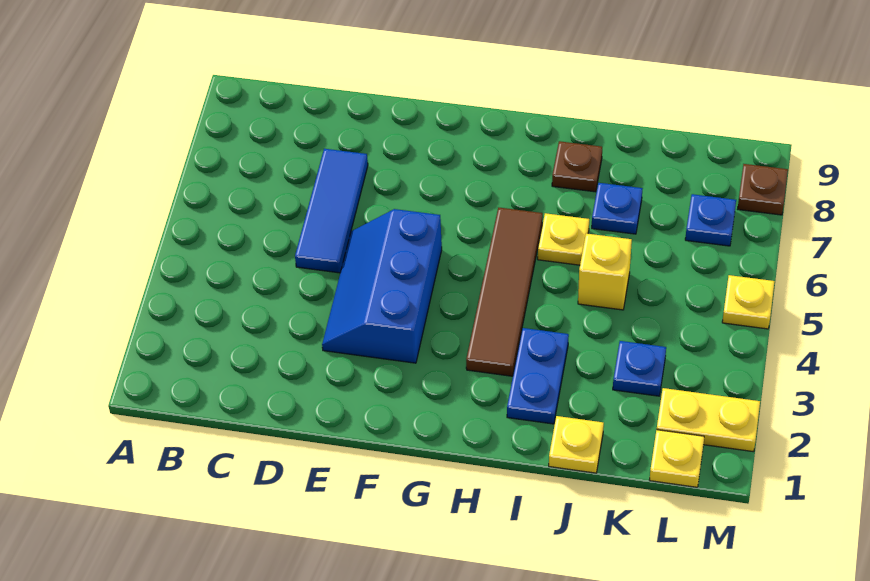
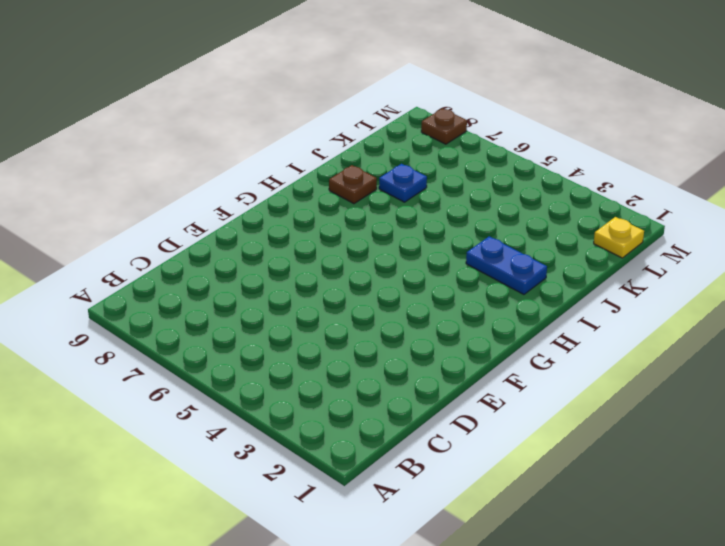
none -> blue 1x3 tile [295,149,368,273]
none -> blue 2x3 slope [322,209,442,363]
none -> brown 1x4 tile [466,208,543,376]

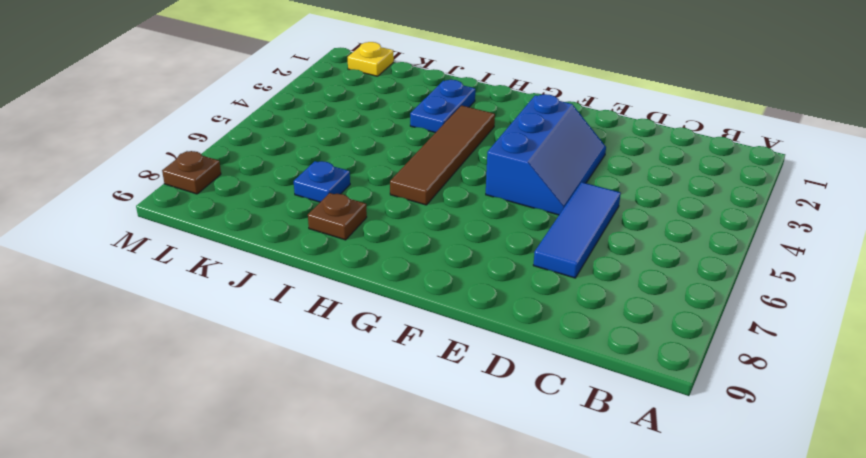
none -> yellow 1x1 plate [538,213,589,265]
none -> yellow 1x1 plate [549,416,604,473]
none -> yellow 1x1 brick [578,233,632,310]

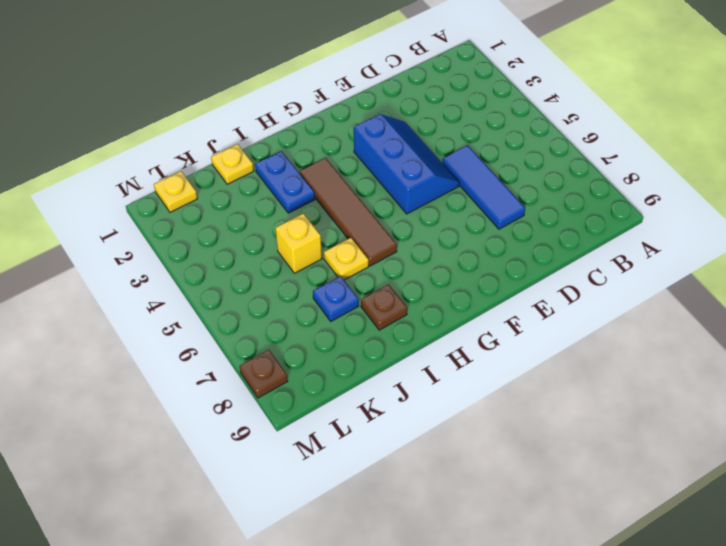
none -> blue 1x1 plate [613,341,666,396]
none -> yellow 1x2 plate [657,388,760,452]
none -> blue 1x1 plate [685,194,736,246]

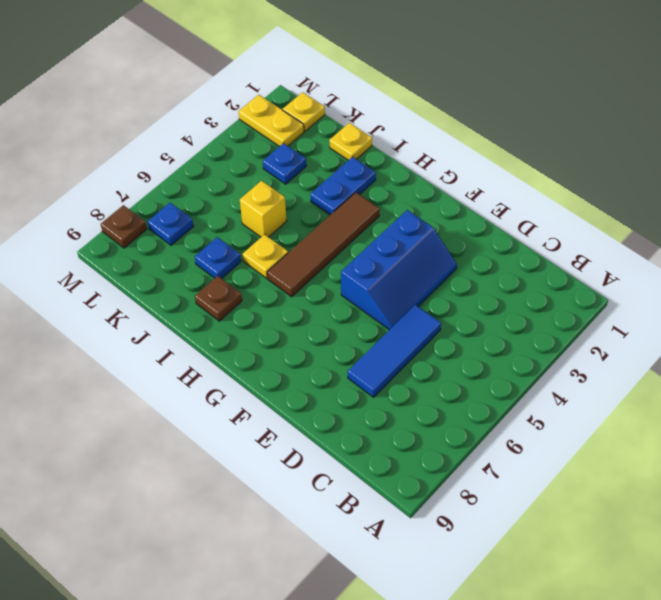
none -> yellow 1x1 plate [722,275,775,329]

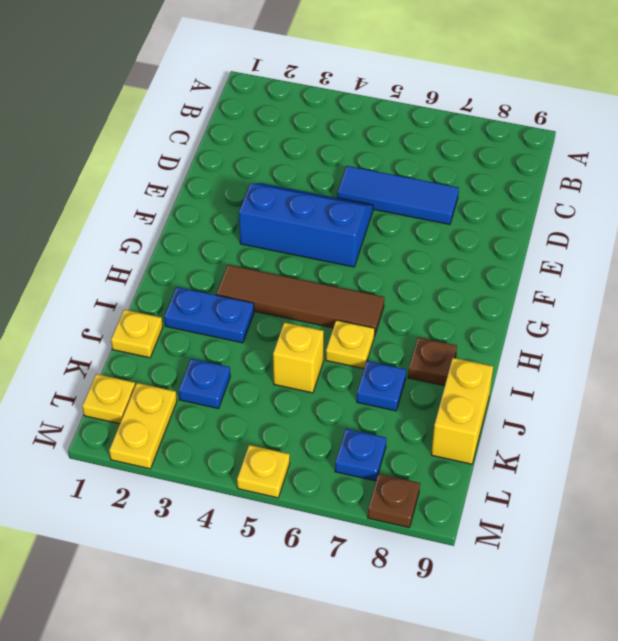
yellow 1x2 brick [431,358,493,464] -> none

